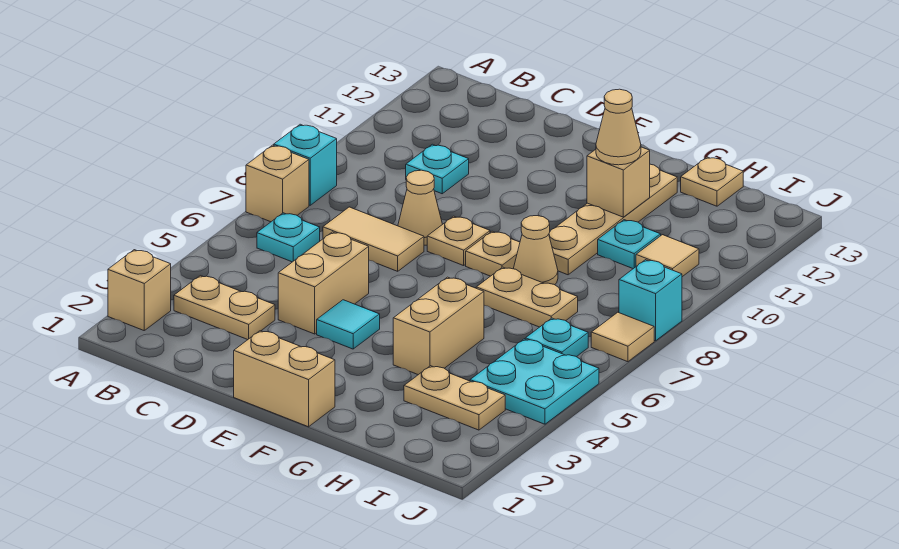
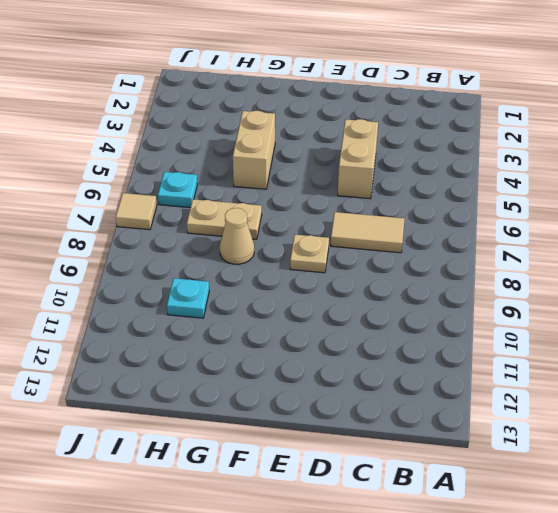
none -> tan 1x1 brick [108,250,171,330]
none -> tan 1x1 brick [246,145,309,222]
none -> cyan 1x1 brick [274,124,337,205]

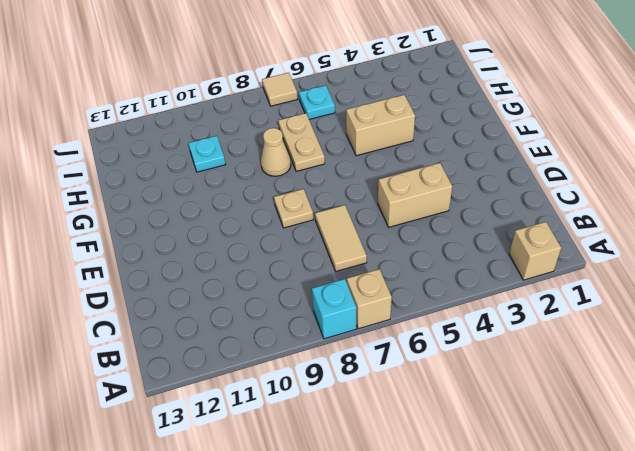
none -> tan 1x2 plate [174,276,275,340]
none -> cyan 1x1 plate [257,213,320,262]
none -> cyan 1x1 plate [406,144,469,194]

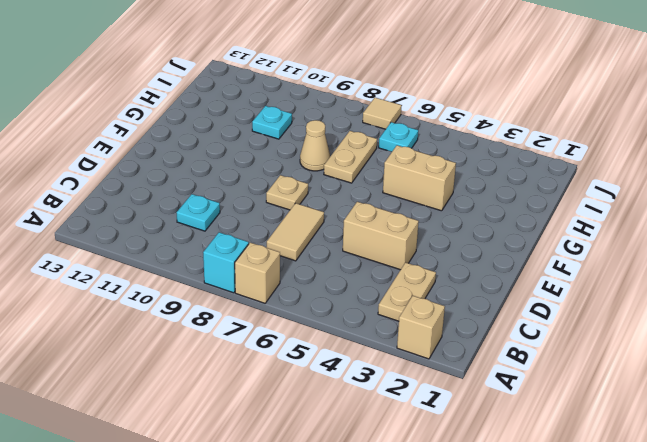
none -> cyan 1x1 plate [257,213,320,262]
none -> tan 1x1 cone [398,170,442,245]
none -> tan 1x2 brick [234,331,335,427]

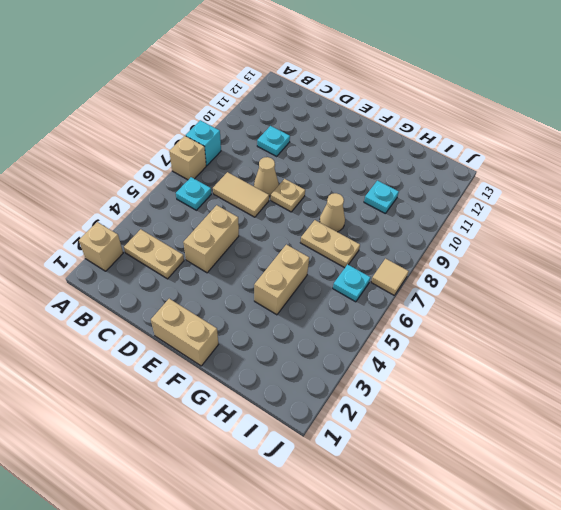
none -> cyan 1x1 tile [317,300,380,349]
none -> tan 1x1 plate [466,231,520,276]
none -> tan 1x4 plate [549,164,677,275]

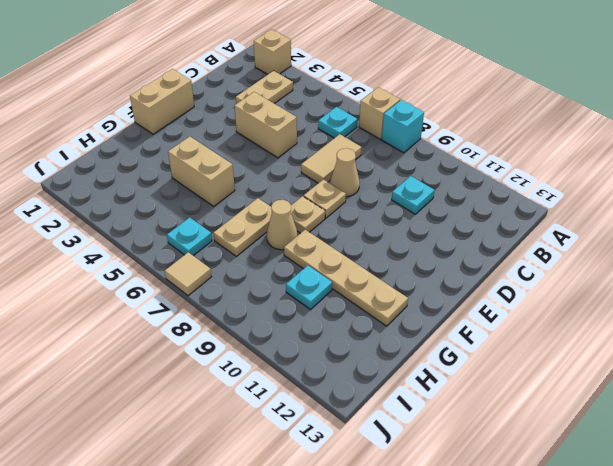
none -> cyan 1x1 tile [317,300,380,349]
none -> tan 1x2 plate [404,366,505,430]
none -> tan 1x1 plate [681,157,743,206]

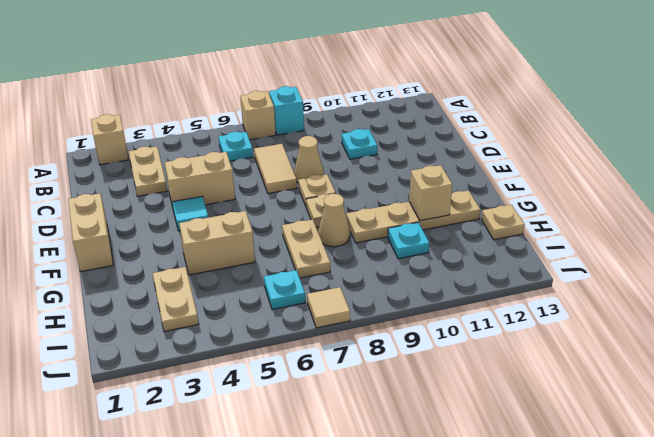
none -> cyan 2x2 plate [470,339,599,424]
none -> tan 1x1 tile [636,235,699,277]
none -> cyan 1x1 brick [619,260,682,341]

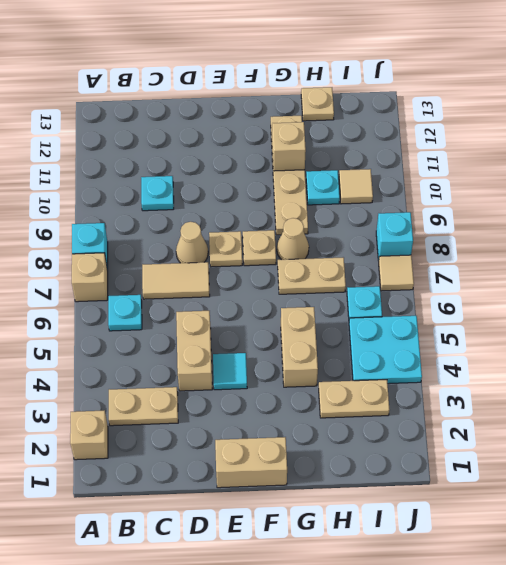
none -> tan 1x1 cone [596,89,641,165]

